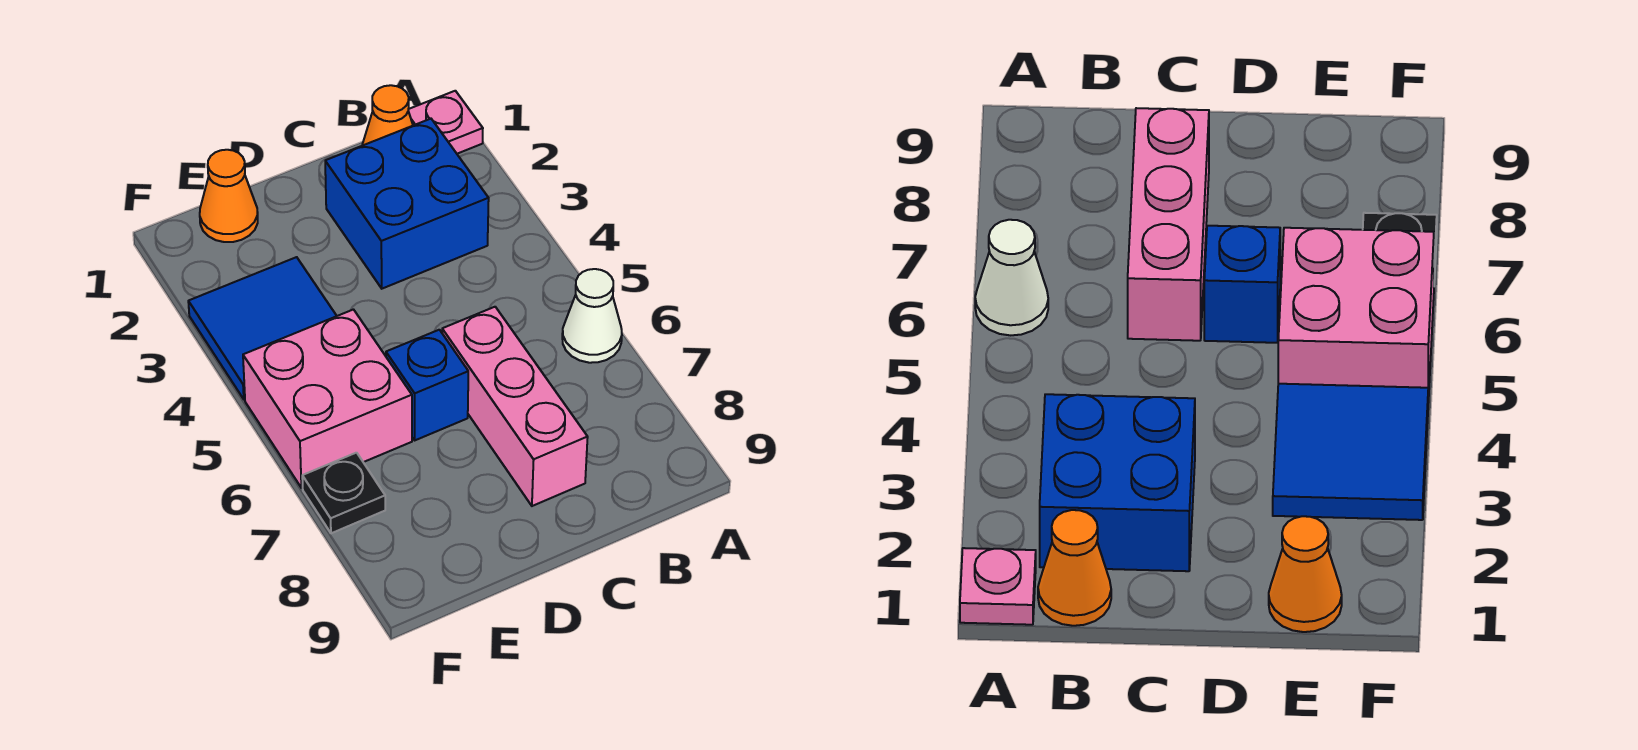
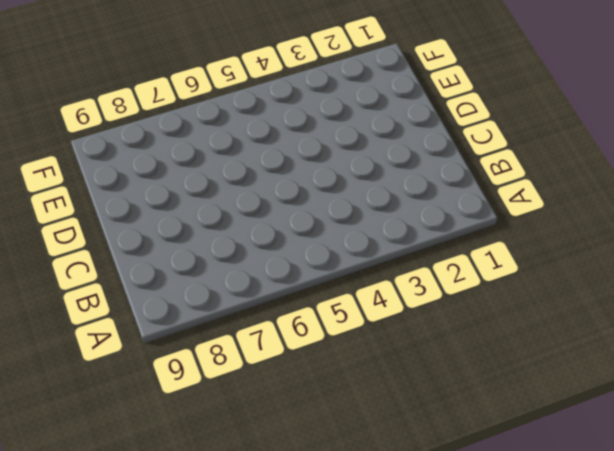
none -> pink 1x1 plate [408,91,483,154]
none -> white 1x1 cone [562,269,622,363]

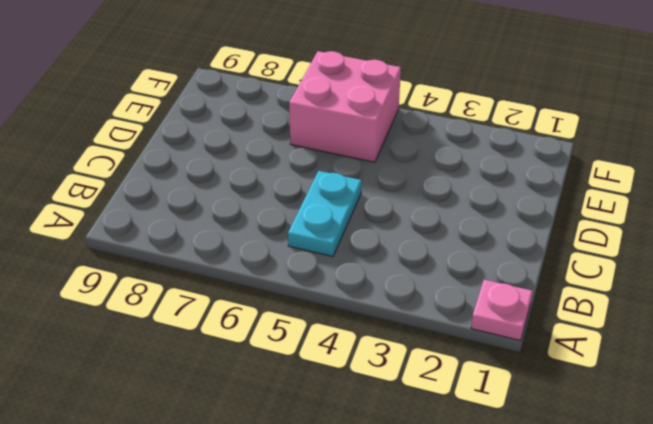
cyan 1x2 plate [288,171,362,257] -> none
none -> white 1x1 cone [562,269,622,363]
none -> orange 1x1 cone [362,85,413,146]

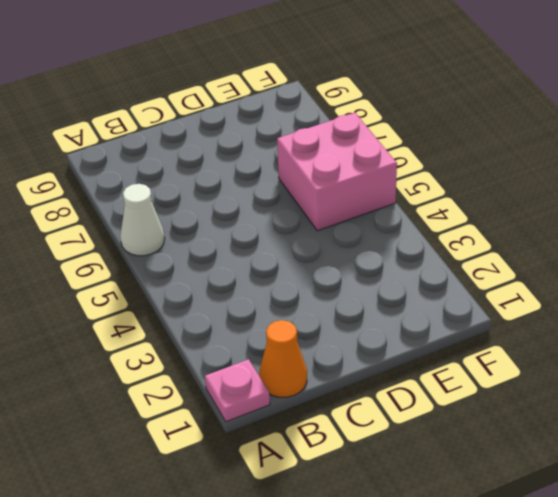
none -> blue 2x2 brick [325,119,489,289]
none -> pink 1x3 brick [442,307,588,506]

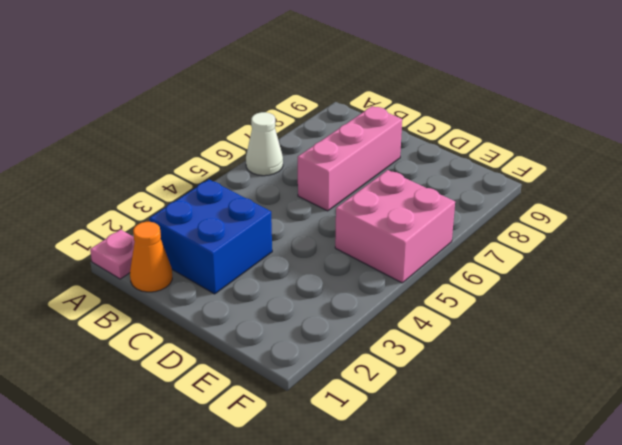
none -> blue 1x1 brick [386,330,468,440]
none -> orange 1x1 cone [200,150,258,242]

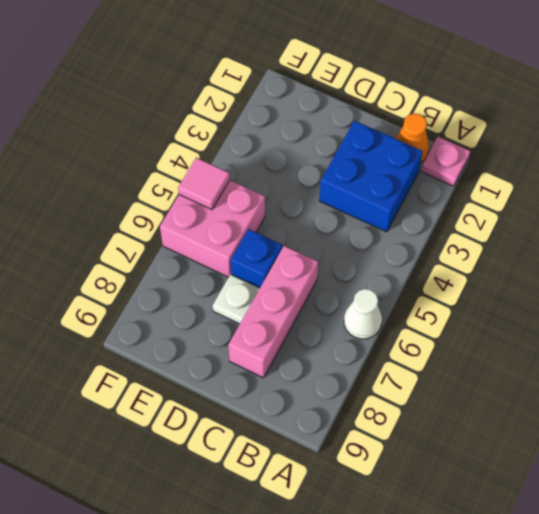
white 1x1 plate [213,275,260,324] -> none
pink 1x1 tile [178,158,230,210] -> none
none -> orange 1x1 cone [200,150,258,242]
none -> blue 2x2 tile [188,257,336,399]

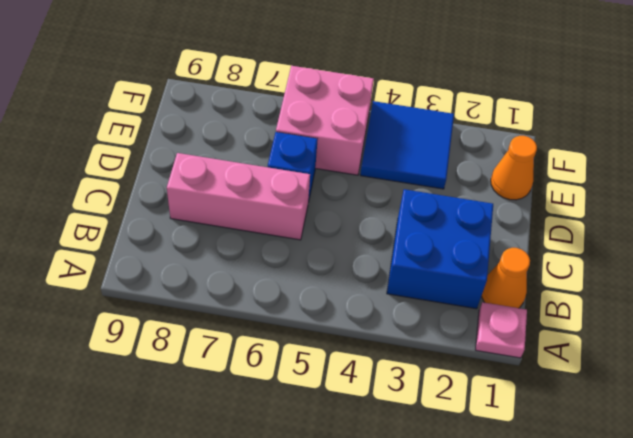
none -> white 1x1 cone [562,269,622,363]
none -> black 1x1 plate [302,453,385,533]

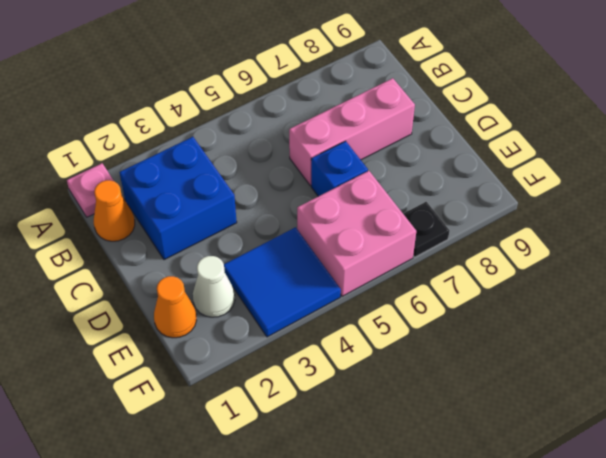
white 1x1 cone [193,256,235,317] -> white 1x1 cone moved to [562,269,622,363]

